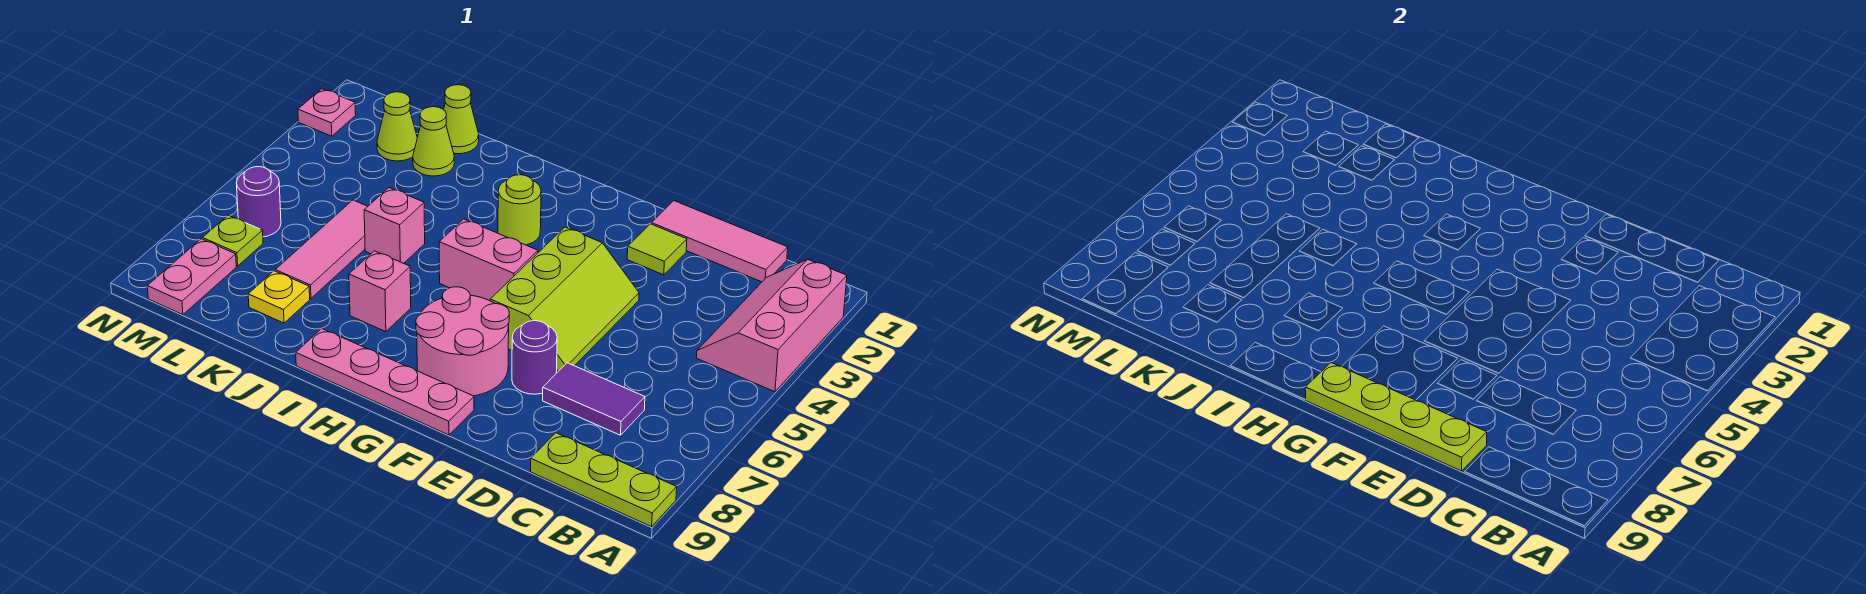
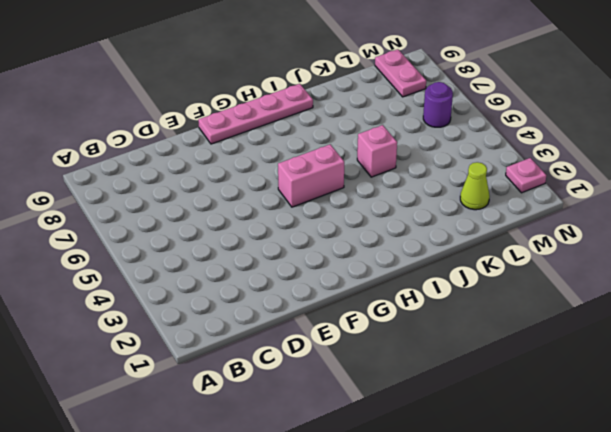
none -> pink 2x3 slope [697,259,847,392]
none -> lime 1x3 plate [531,433,677,527]
none -> pink 1x3 tile [651,201,788,282]

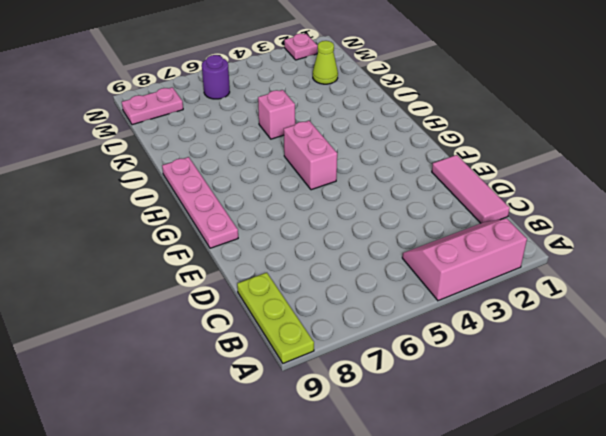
none -> purple 1x2 tile [543,363,645,435]
none -> lime 1x1 tile [627,224,687,275]
none -> lime 2x3 slope [490,227,639,371]

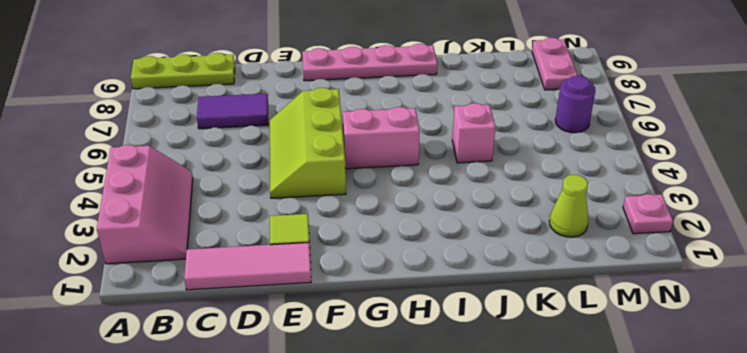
none -> purple 1x1 round brick [512,321,557,394]
none -> pink 2x2 round brick [416,287,509,396]
none -> lime 1x1 round brick [498,175,541,245]

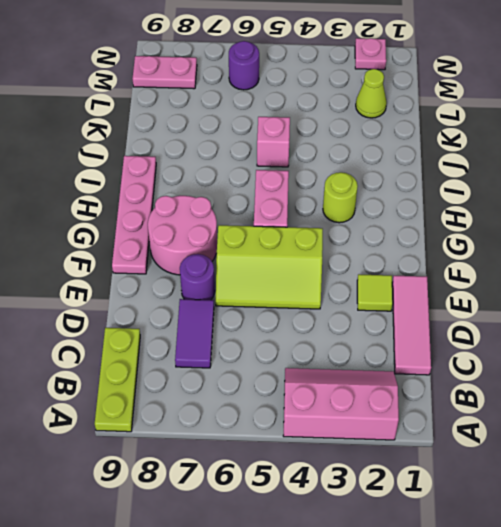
none -> pink 1x1 brick [349,251,411,332]
none -> lime 1x1 cone [444,85,479,154]
none -> lime 1x1 cone [413,107,454,176]

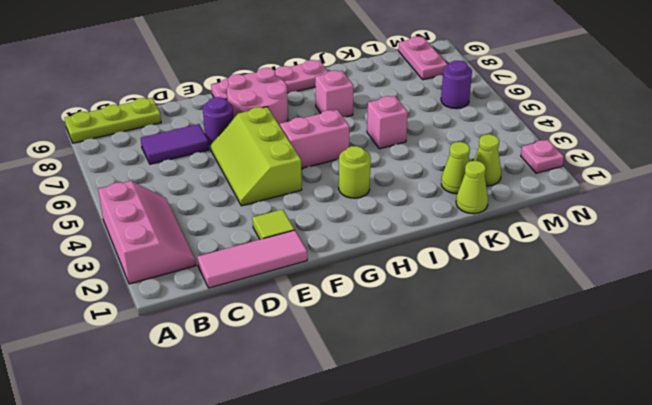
none -> pink 1x3 tile [275,200,368,298]
none -> yellow 1x1 plate [248,271,310,323]
none -> lime 1x1 plate [203,215,263,266]

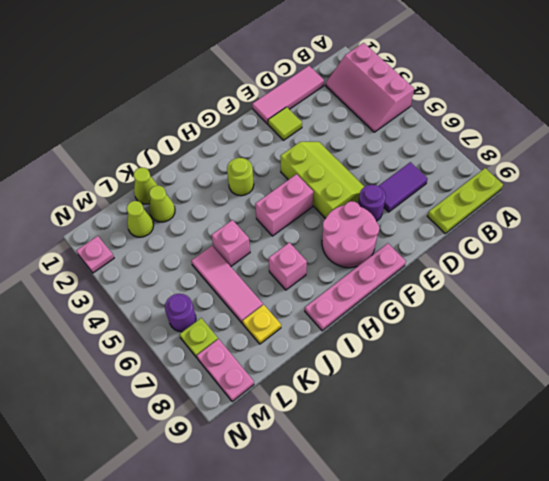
none -> lime 1x4 plate [1305,363,1487,471]

